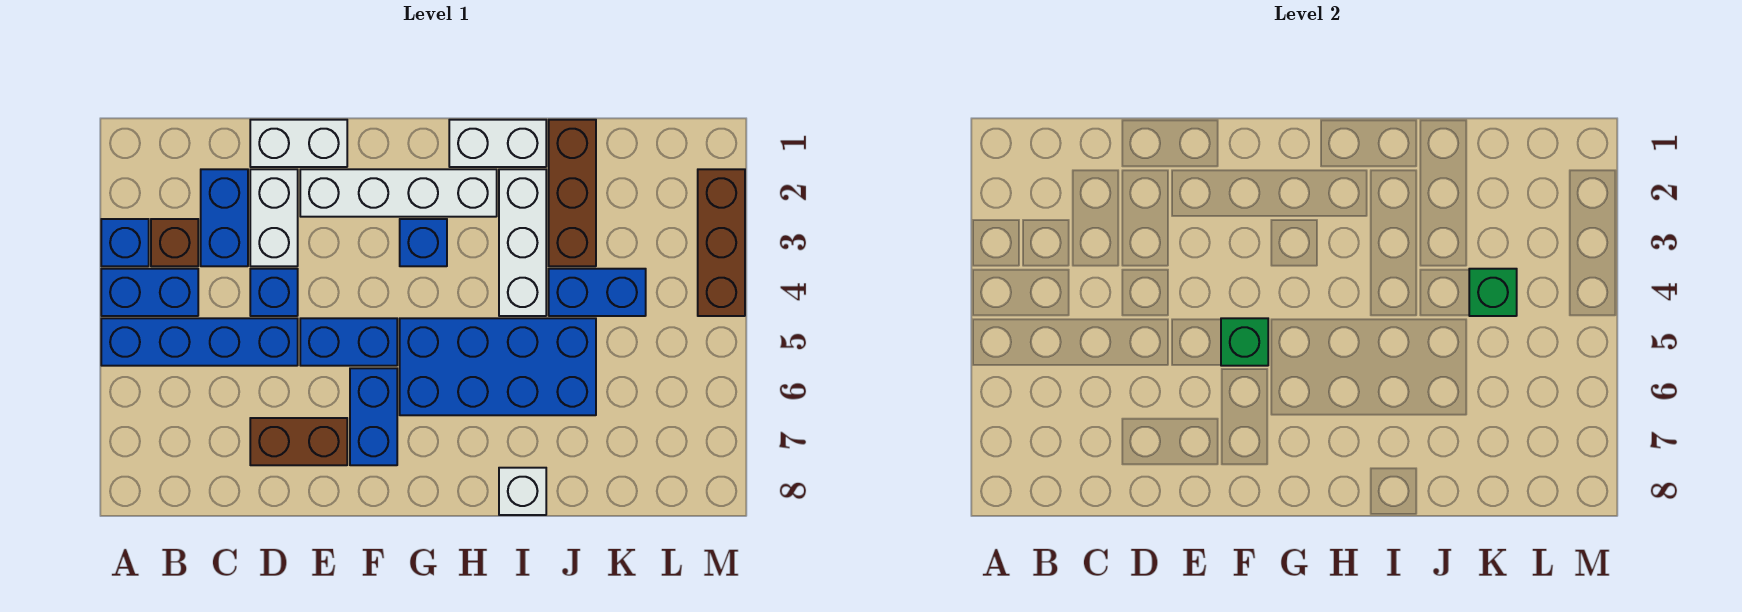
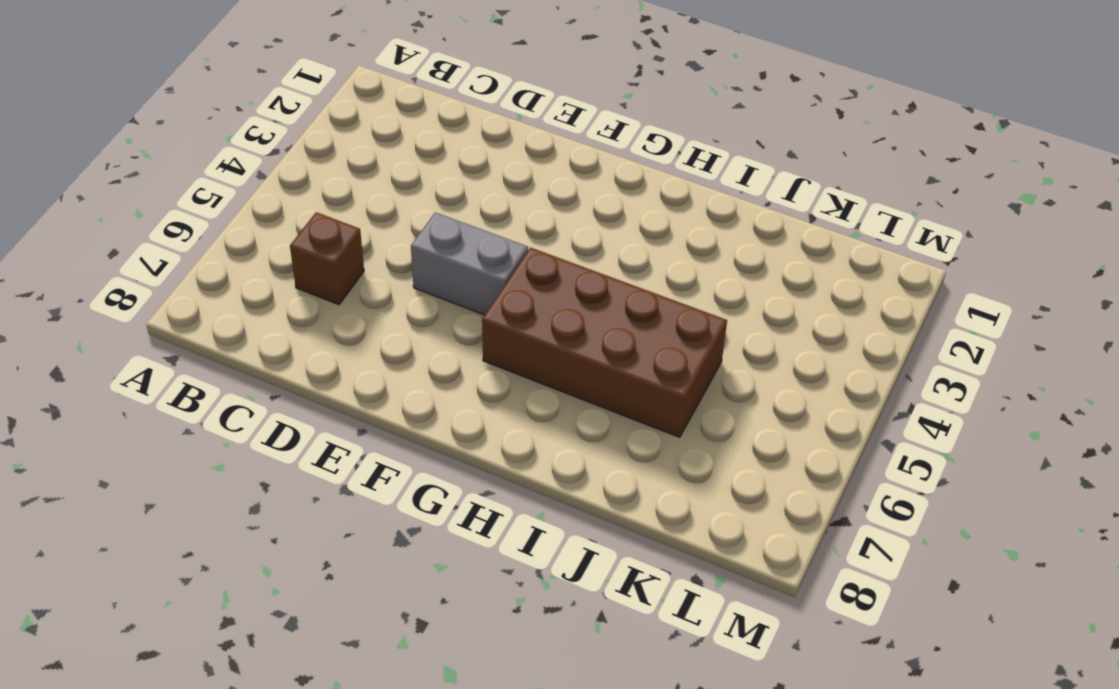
brown 1x1 brick [290,212,364,305] -> brown 1x1 brick moved to [151,219,198,266]
grey 1x2 brick [411,212,528,315] -> blue 1x2 brick [300,318,397,366]
brown 2x4 brick [482,248,727,437] -> blue 2x4 brick [400,318,596,415]
none -> blue 1x1 brick [101,219,149,266]
none -> blue 1x2 brick [101,269,198,316]
none -> blue 1x4 brick [101,318,298,366]

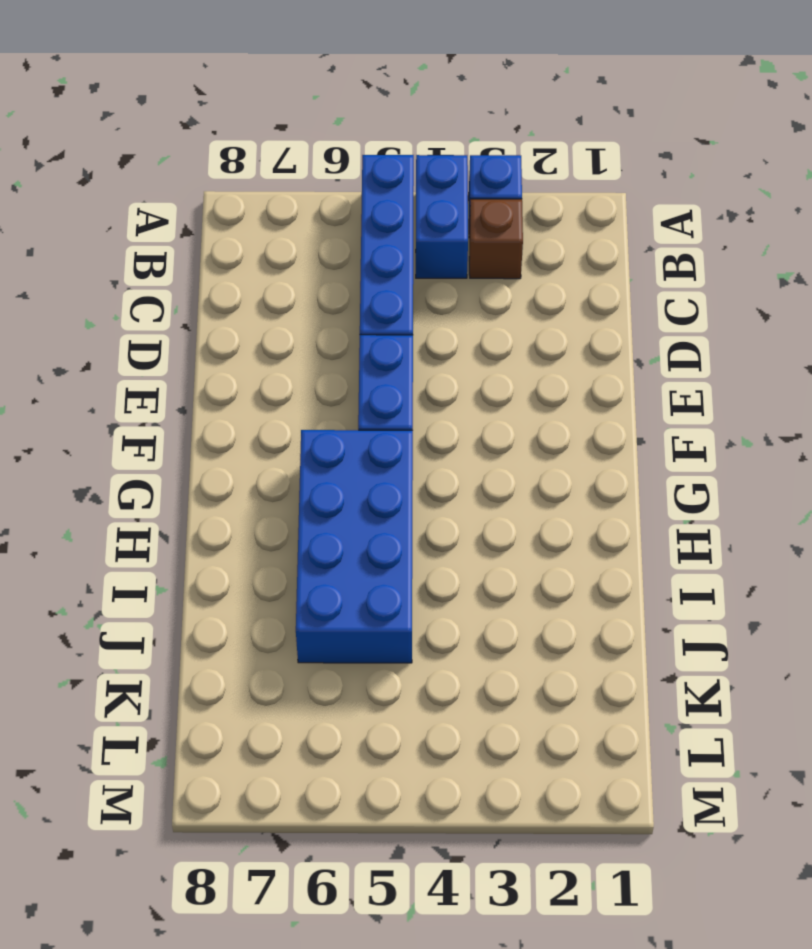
none -> blue 1x2 brick [201,169,248,266]
none -> white 1x2 brick [250,120,347,167]
none -> white 1x2 brick [250,169,298,266]

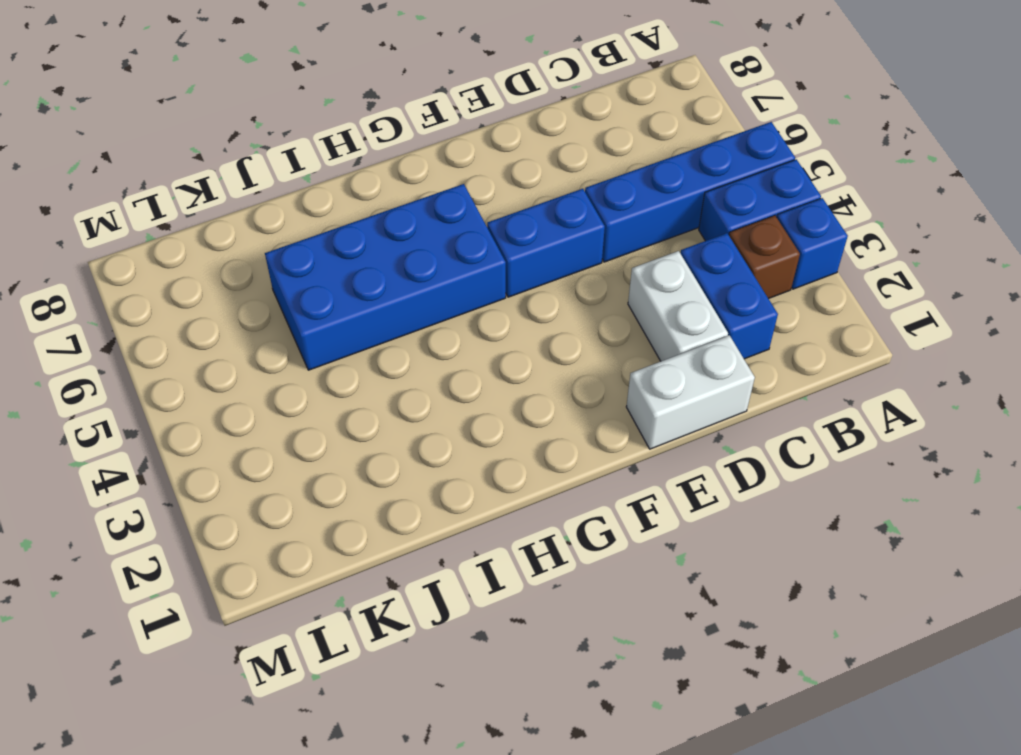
none -> blue 1x1 brick [250,269,298,316]
none -> brown 1x2 brick [250,418,347,465]
none -> white 1x4 brick [300,169,497,217]

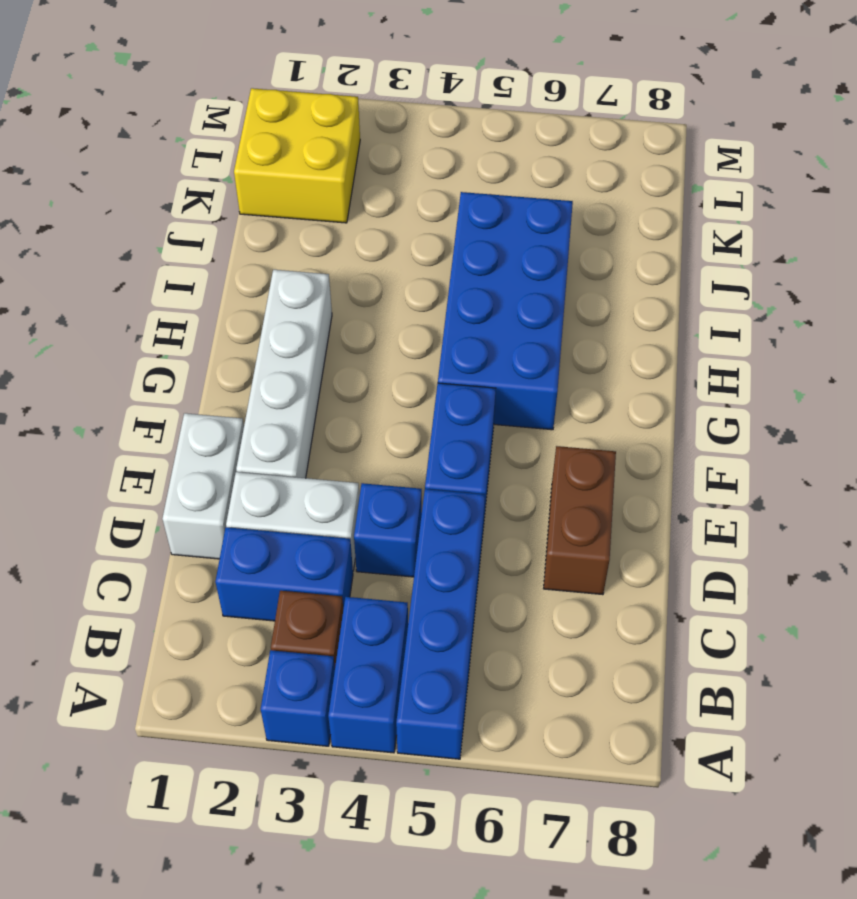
yellow 2x2 brick [234,88,360,223] -> none
none -> blue 1x2 brick [350,368,397,465]
none -> blue 1x1 brick [400,219,447,266]
none -> white 1x2 brick [449,120,546,167]

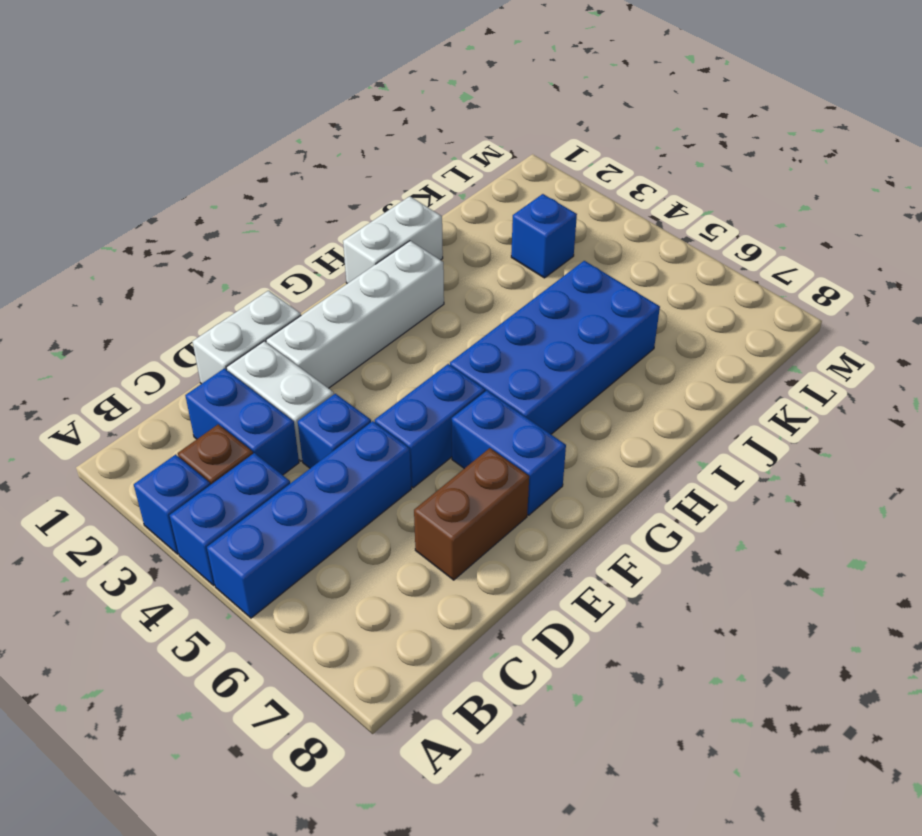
blue 1x1 brick [511,194,577,278] -> blue 1x1 brick moved to [400,219,447,266]
none -> white 1x3 brick [499,169,546,316]
none -> white 1x1 brick [499,468,546,515]
none -> brown 1x3 brick [549,120,596,266]

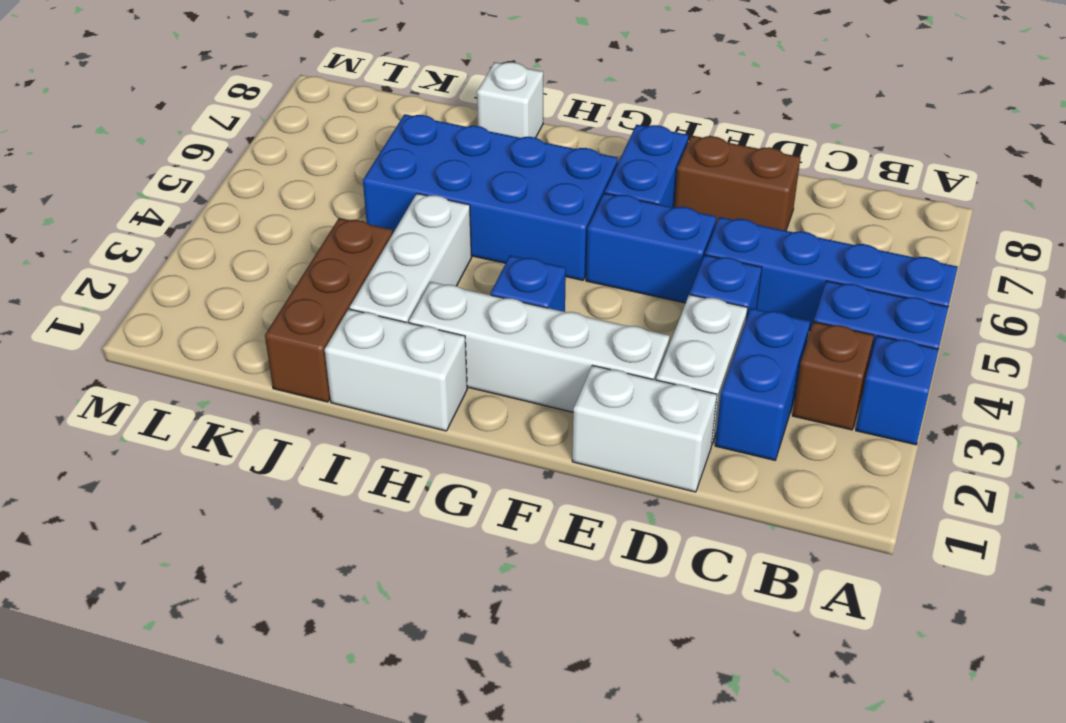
none -> blue 1x2 brick [549,269,646,316]
none -> brown 1x3 brick [698,169,745,316]
none -> green 1x1 brick [1221,318,1268,366]

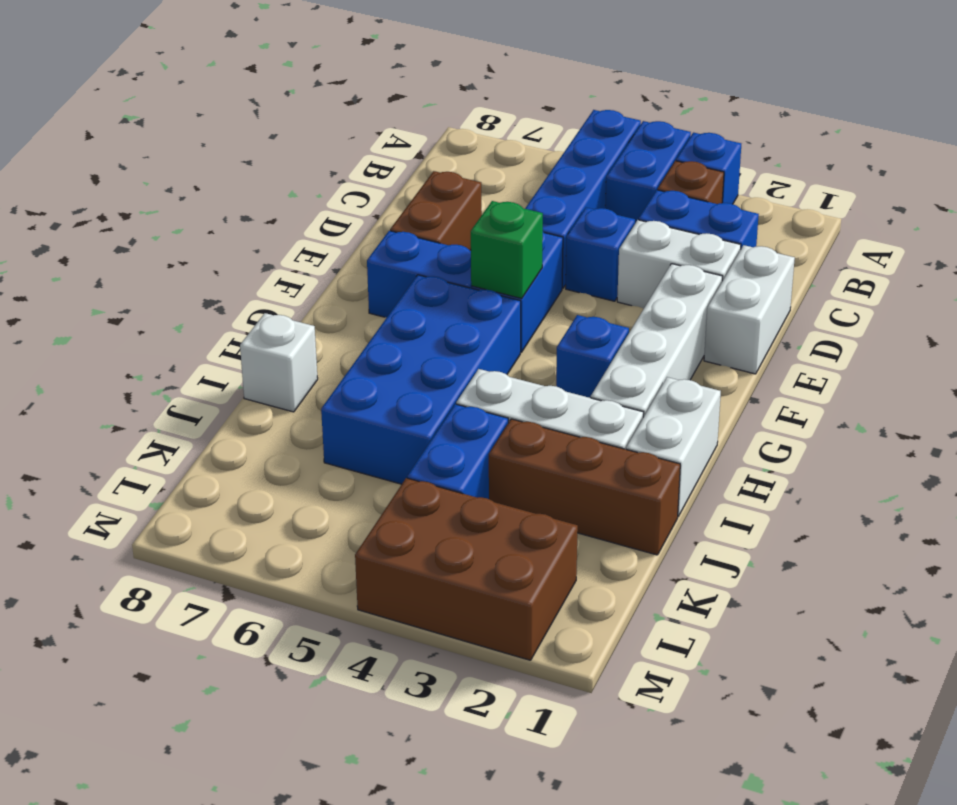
brown 2x3 brick [355,478,578,660] -> brown 1x3 brick [698,169,745,316]
none -> green 1x1 brick [1469,269,1517,316]

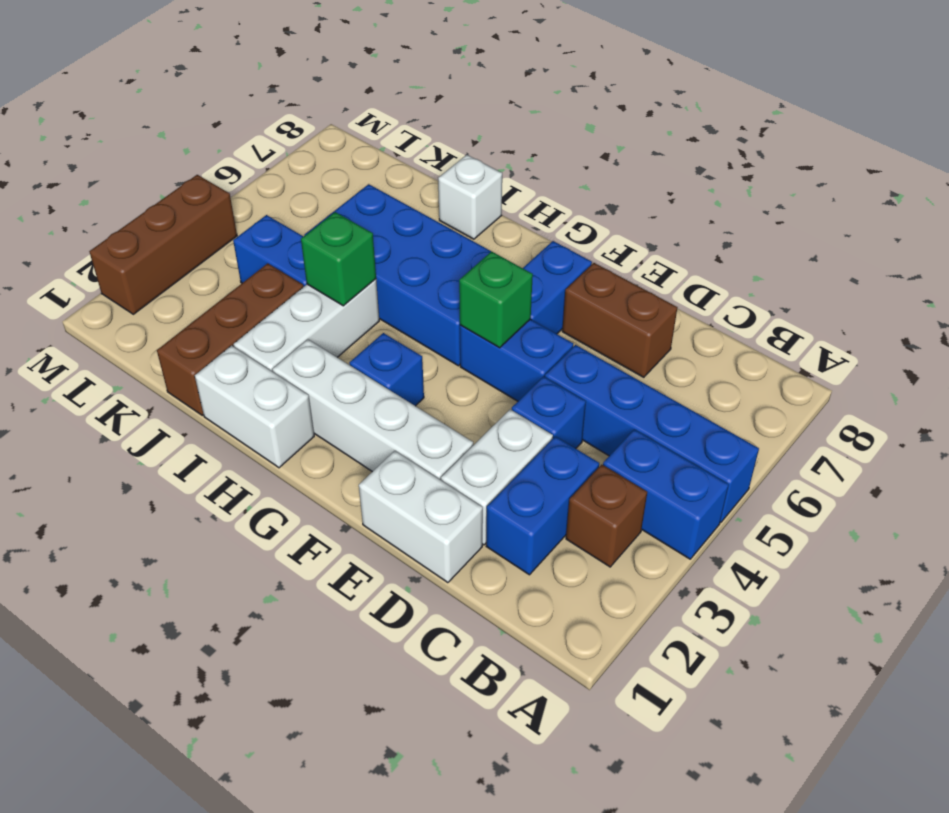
green 1x1 brick [301,212,376,306] -> green 1x1 brick moved to [1469,269,1517,316]
none -> blue 1x1 brick [101,219,149,266]

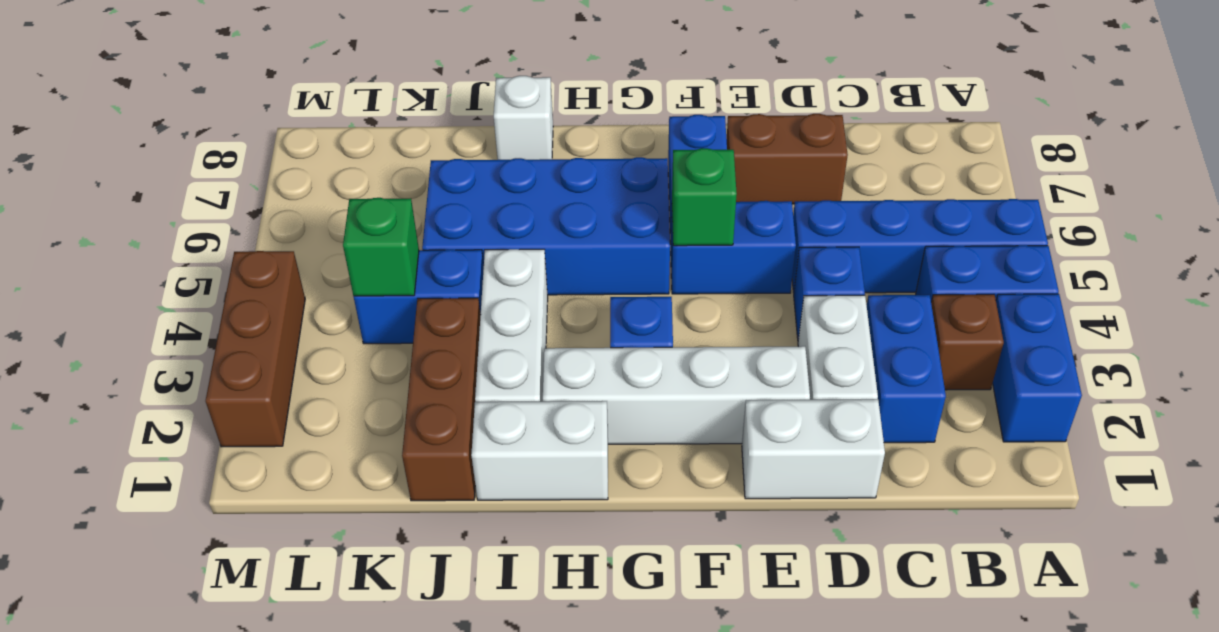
blue 1x2 brick [993,294,1082,442] -> blue 1x1 brick [101,219,149,266]

